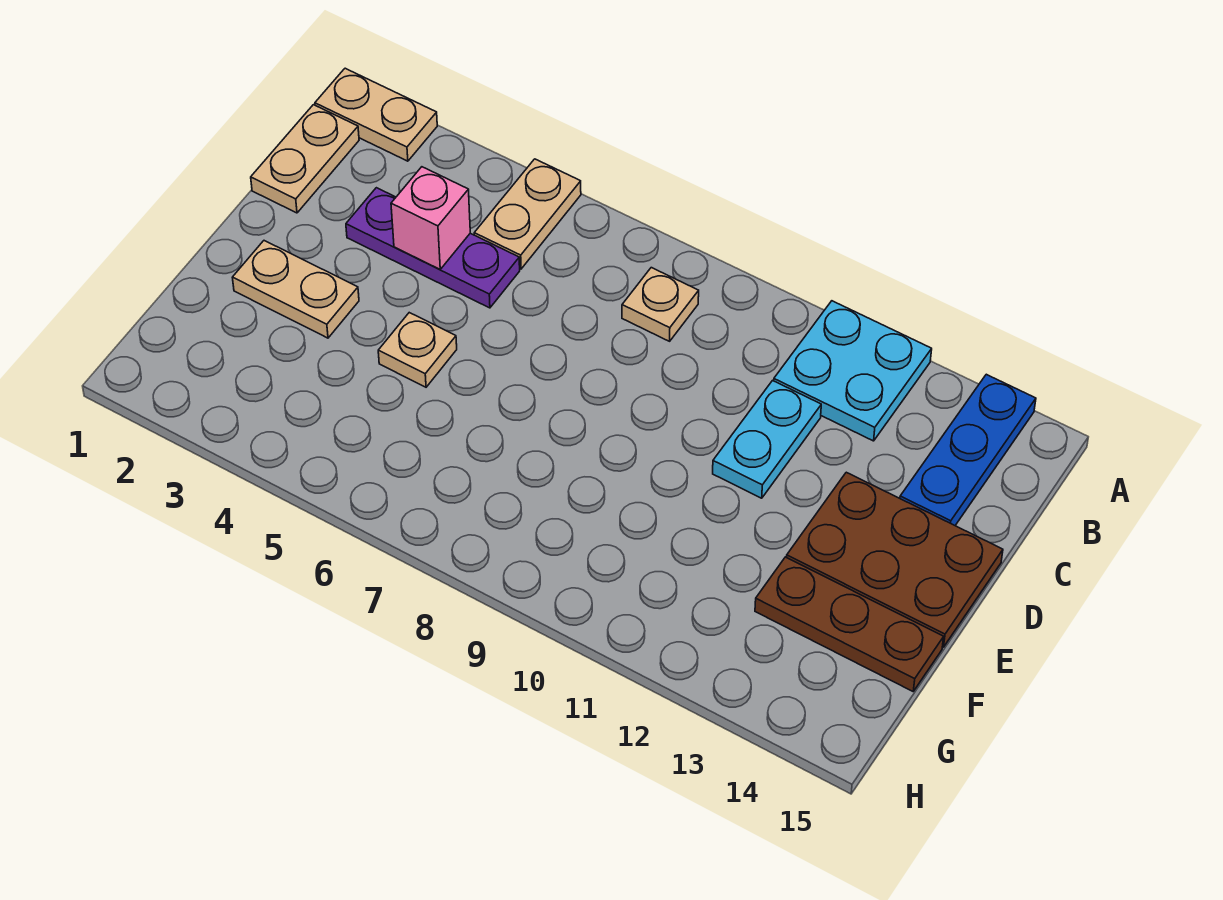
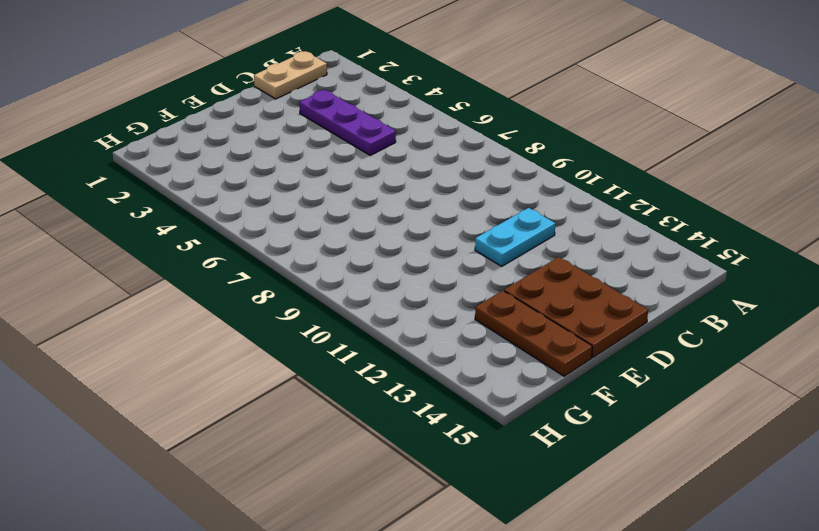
none -> tan 1x2 plate [315,68,437,161]
none -> tan 1x2 plate [474,159,581,269]
none -> cyan 2x2 plate [774,301,932,441]

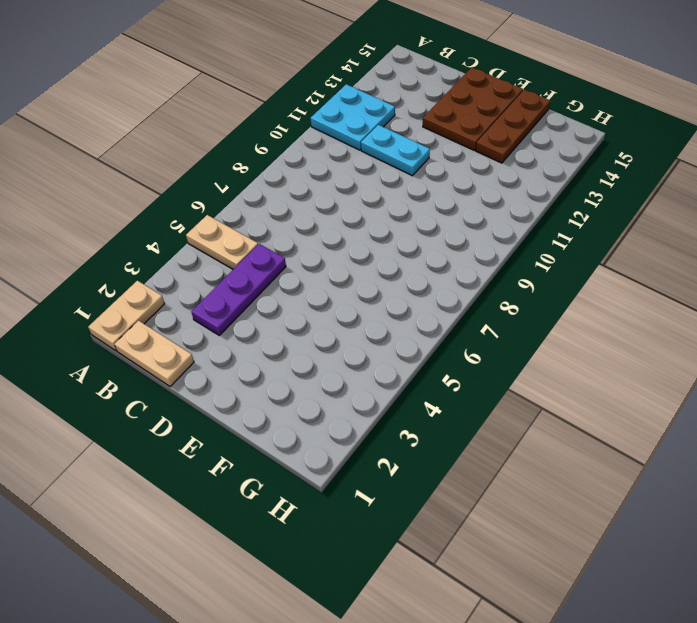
none -> blue 1x3 plate [900,374,1036,525]
none -> tan 1x1 plate [622,268,699,341]
none -> tan 1x2 plate [232,241,359,338]

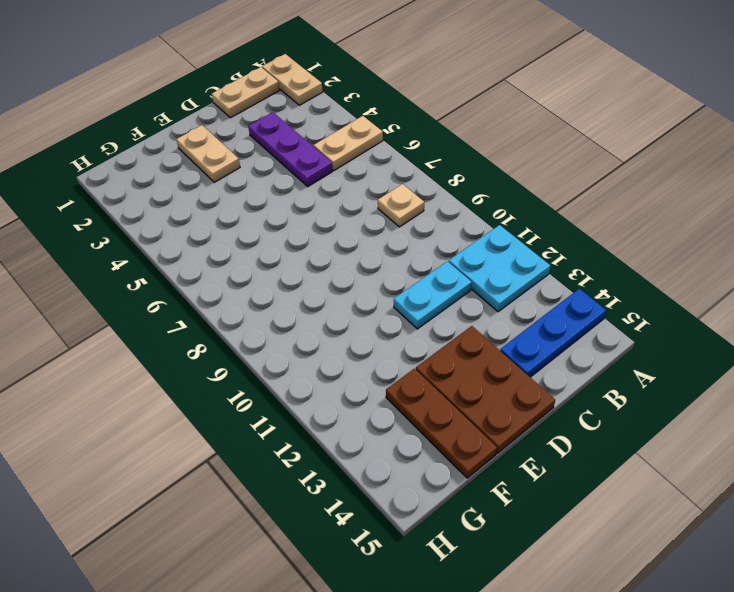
none -> tan 1x1 plate [378,313,457,387]
none -> pink 1x1 brick [391,167,470,269]

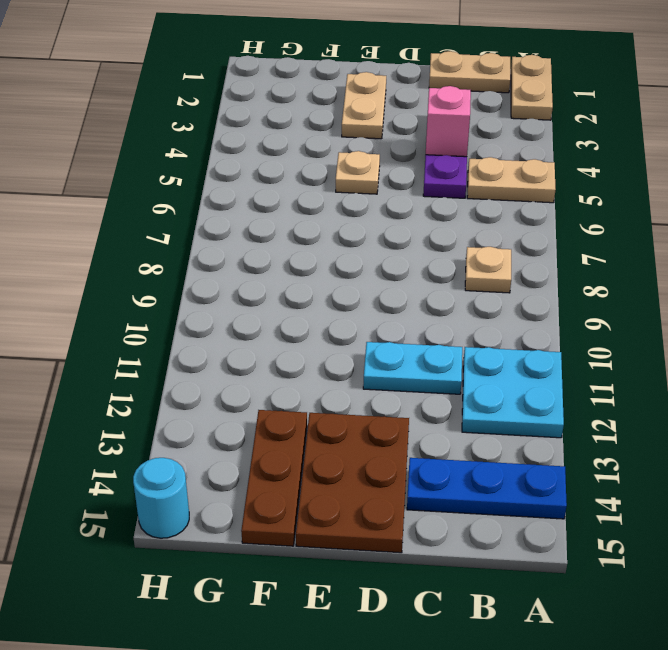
cyan 1x1 round brick [133,458,189,538] -> none

